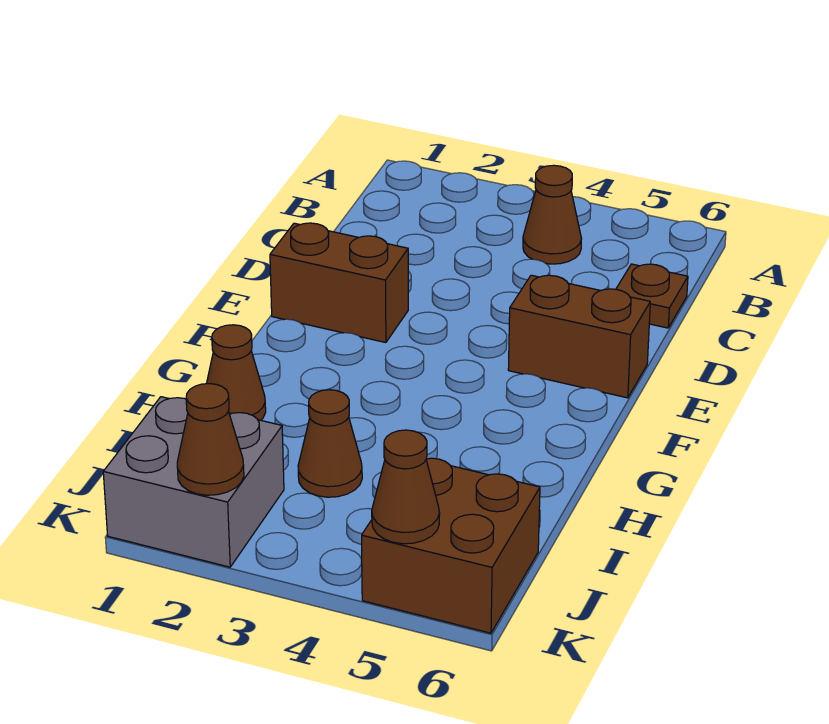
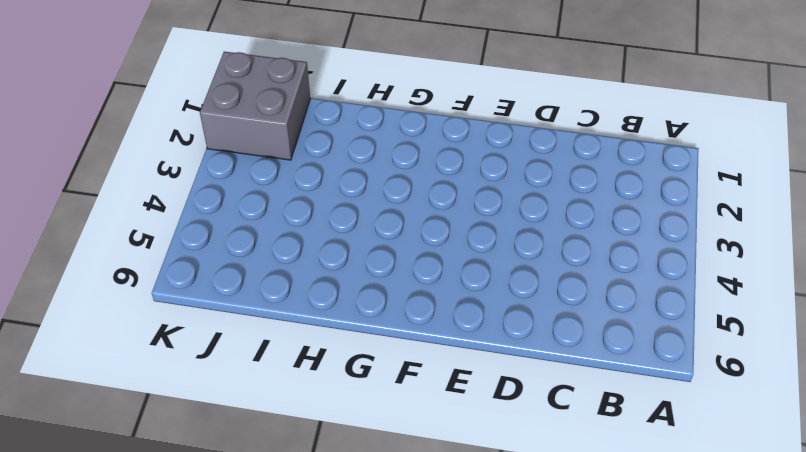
none -> brown 1x1 cone [523,165,582,264]
none -> brown 1x1 plate [616,264,688,328]

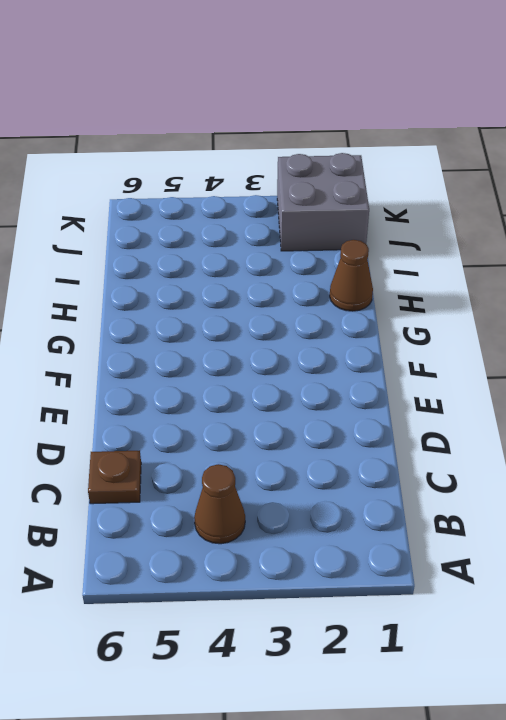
none -> brown 1x2 brick [270,223,408,343]
none -> brown 1x2 brick [508,275,650,398]

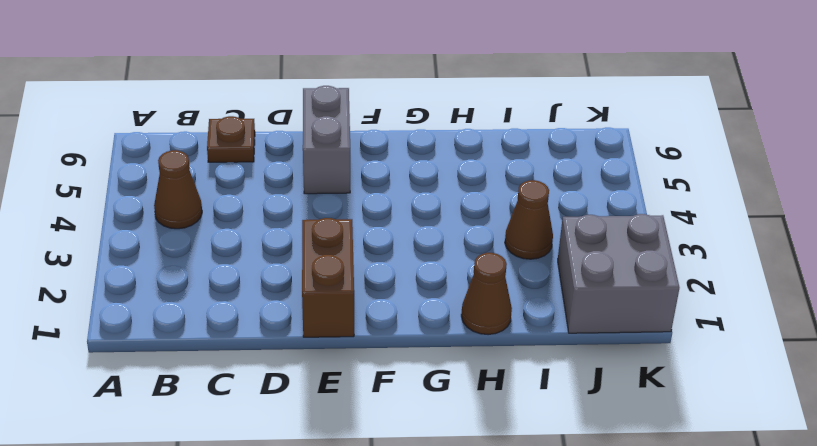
grey 1x2 brick [303,86,350,194] -> brown 1x2 brick [508,275,650,398]
none -> brown 2x2 brick [362,458,540,633]
none -> brown 1x1 cone [177,384,244,495]

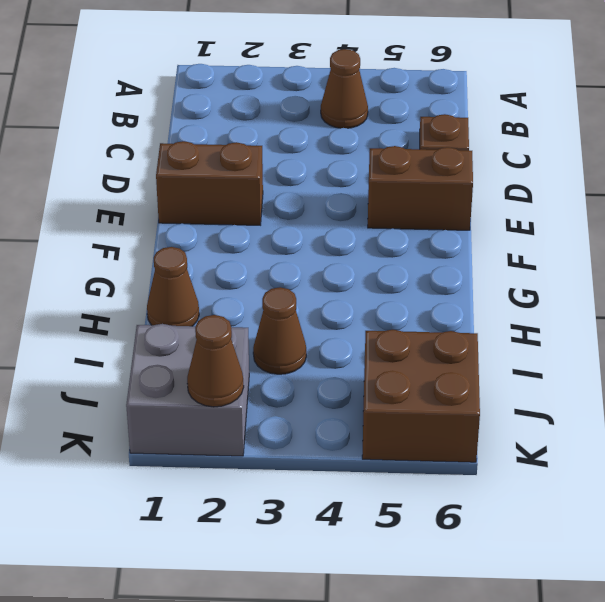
none -> brown 1x1 cone [372,430,440,544]

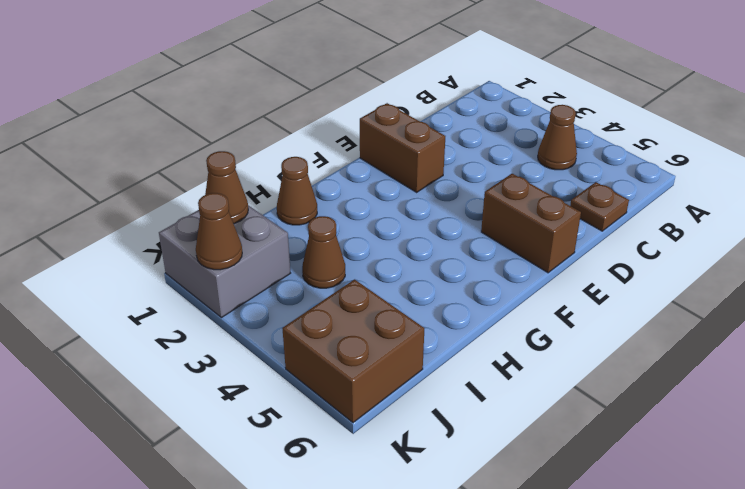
brown 1x1 cone [205,151,248,224] -> brown 1x1 cone moved to [372,430,440,544]

